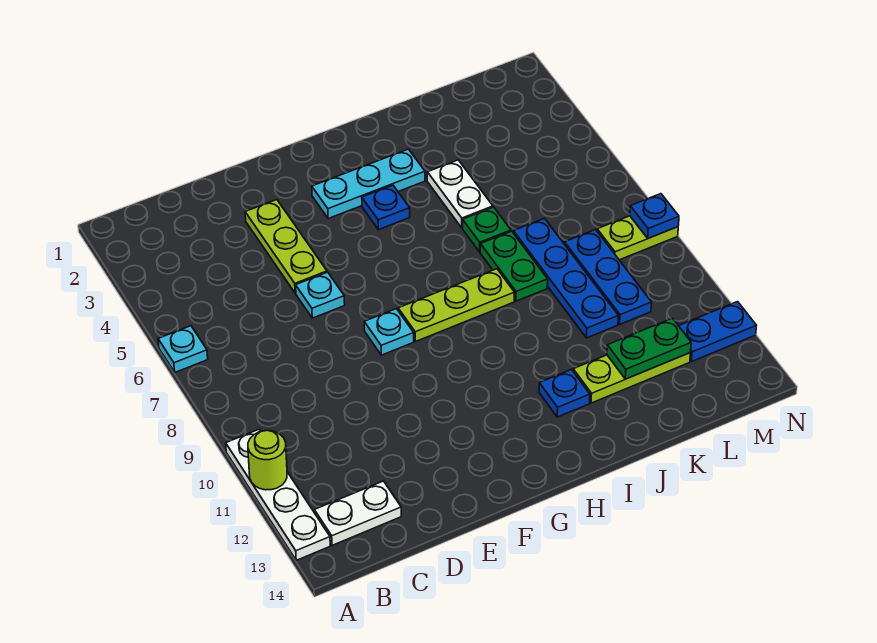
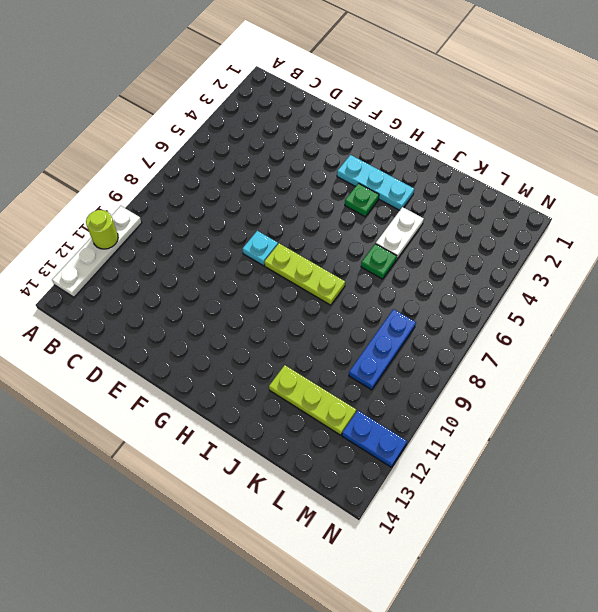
green 1x1 plate [345,183,379,217] -> blue 1x1 plate [362,185,410,230]
none -> cyan 1x1 plate [158,326,208,372]
none -> white 1x2 plate [314,481,401,545]
none -> lime 1x3 plate [245,200,327,293]

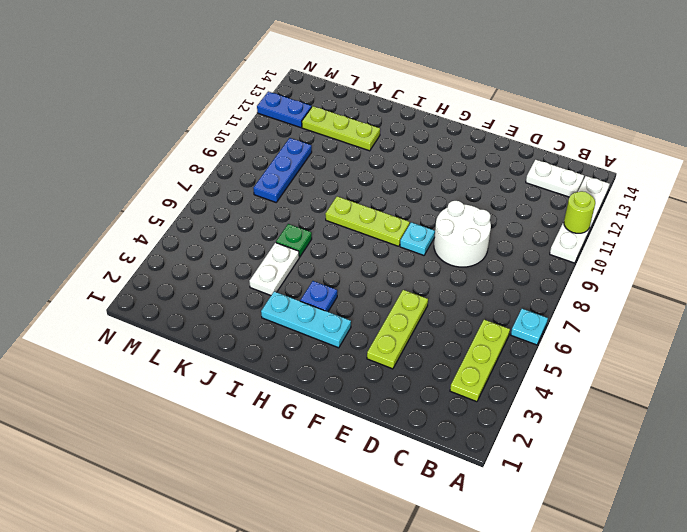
lime 1x3 plate [450,320,510,402] -> none
white 2x2 round brick [434,201,491,267] -> none
none -> cyan 1x1 plate [296,272,345,318]
none -> blue 1x1 plate [539,370,590,417]
none -> green 1x2 plate [480,231,548,301]

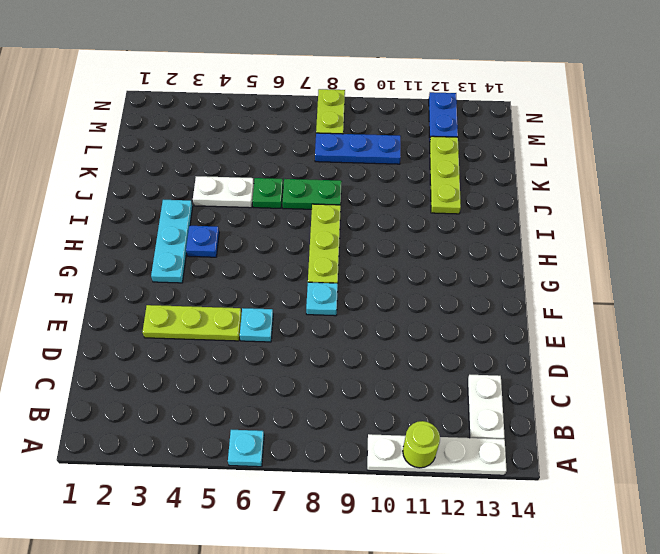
none -> blue 1x1 plate [539,370,590,417]
none -> blue 1x4 plate [513,218,618,338]
none -> green 1x2 plate [607,318,691,379]

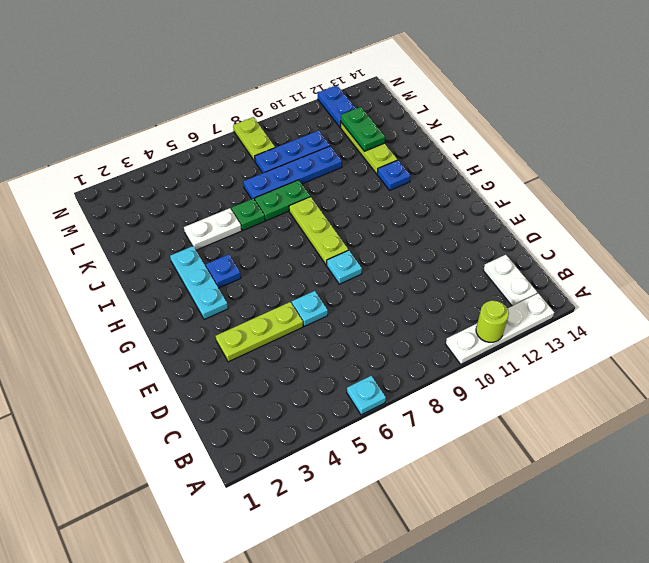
none -> blue 1x1 plate [630,194,679,238]

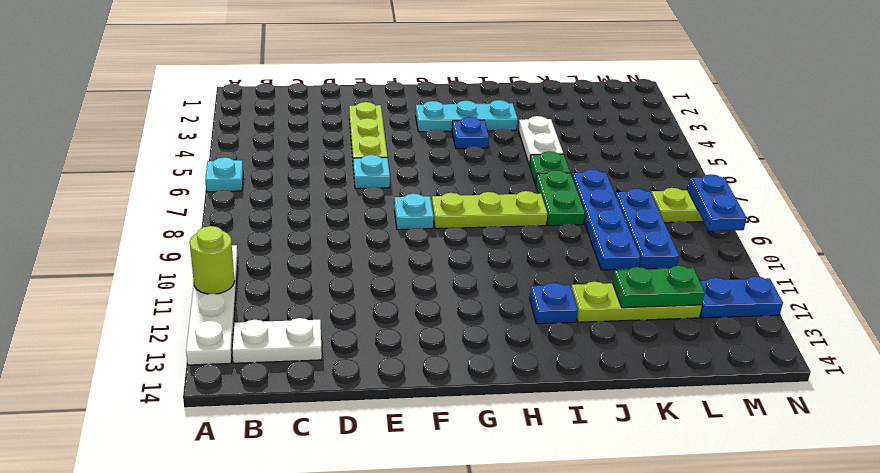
blue 1x2 plate [688,174,747,231] -> blue 1x1 plate [630,194,679,238]

